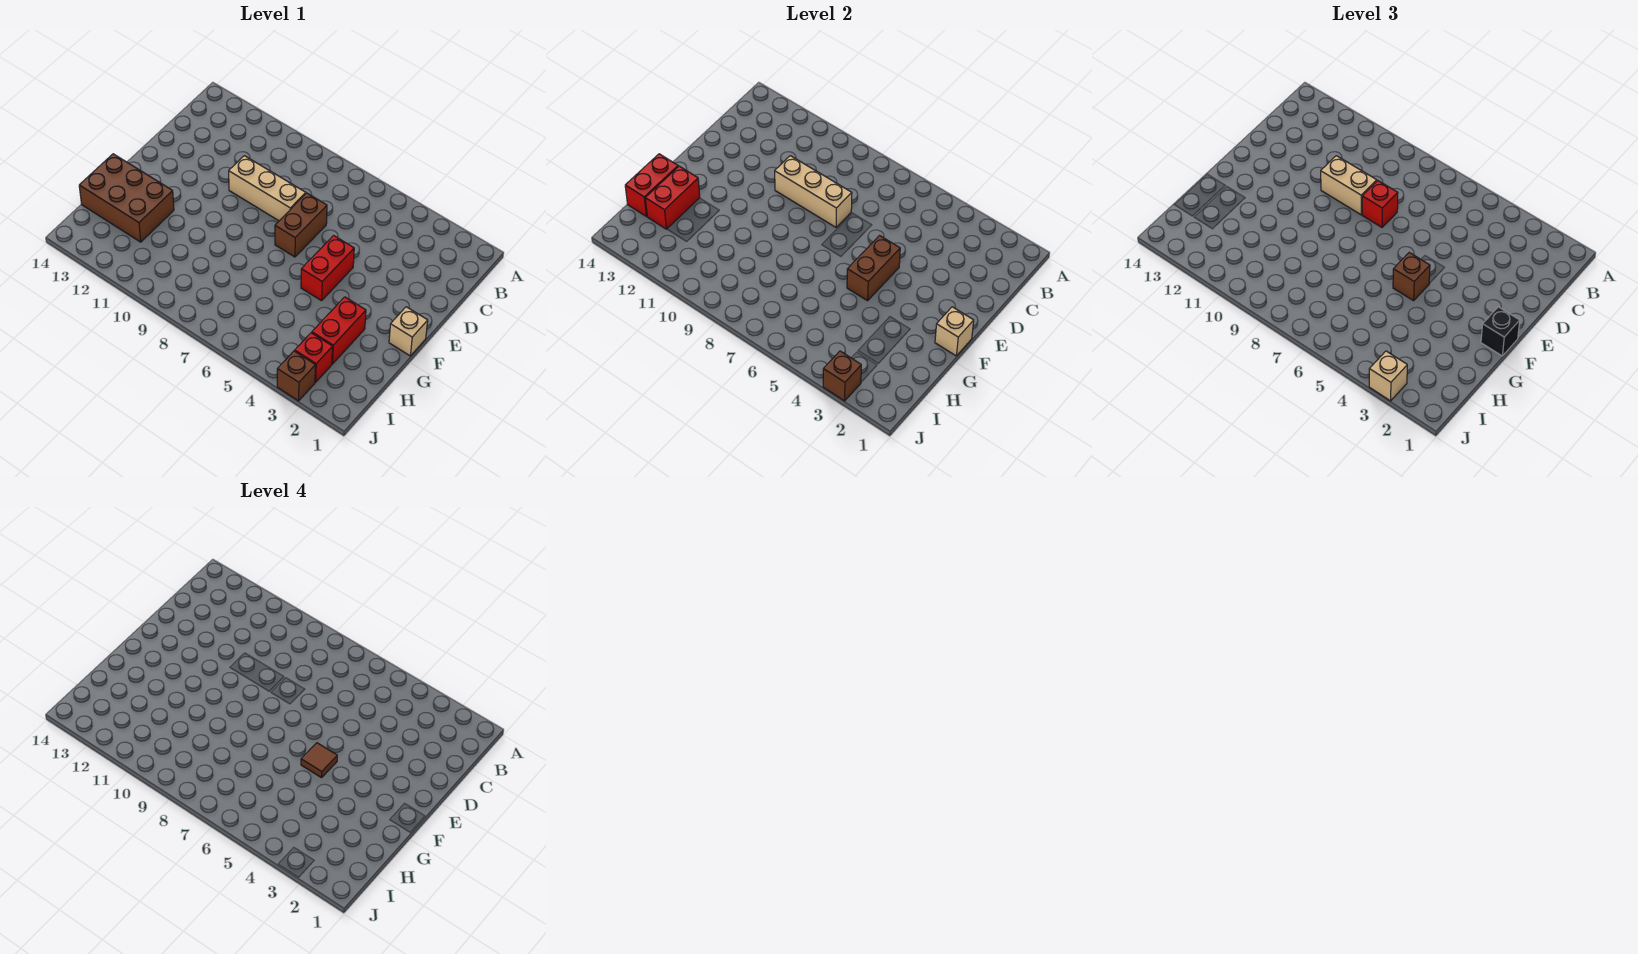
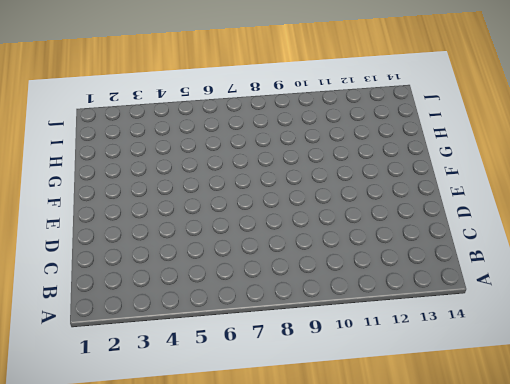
none -> brown 1x2 brick [275,193,327,257]
none -> tan 1x3 brick [229,156,306,221]
none -> red 1x2 brick [301,236,354,301]

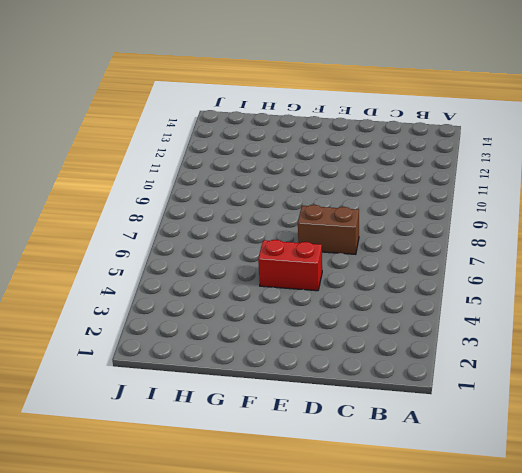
none -> tan 1x3 brick [229,156,306,221]
none -> tan 1x1 brick [389,307,428,356]
none -> red 1x2 brick [312,297,366,364]

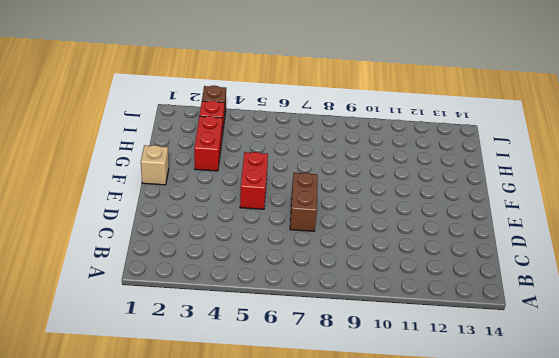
none -> tan 1x3 brick [229,156,306,221]
none -> brown 2x3 brick [79,154,174,242]
none -> tan 1x3 brick [775,156,852,227]

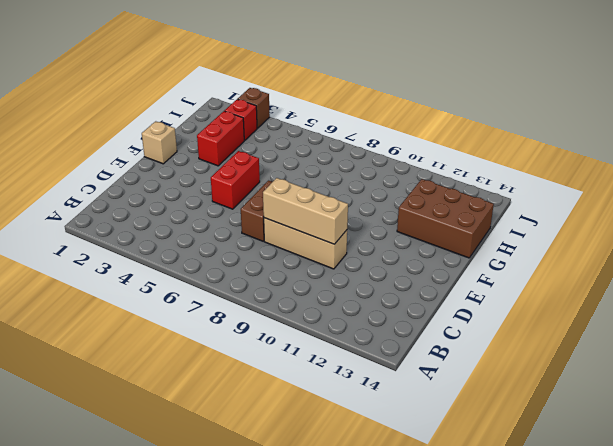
none -> brown 1x2 brick [847,236,900,301]
none -> tan 1x1 brick [935,307,974,356]
none -> red 1x2 brick [645,166,700,229]

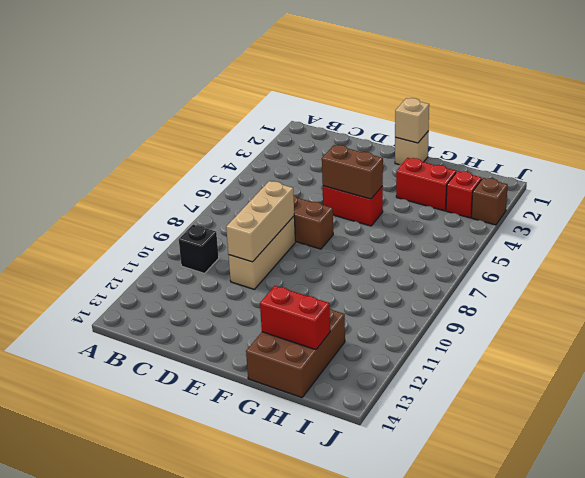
black 1x1 brick [179,225,219,274] -> black 1x1 brick moved to [1481,307,1520,356]
none -> red 1x2 brick [625,154,678,217]
none -> brown 1x1 brick [823,351,861,401]
none -> red 1x1 brick [1362,181,1398,227]

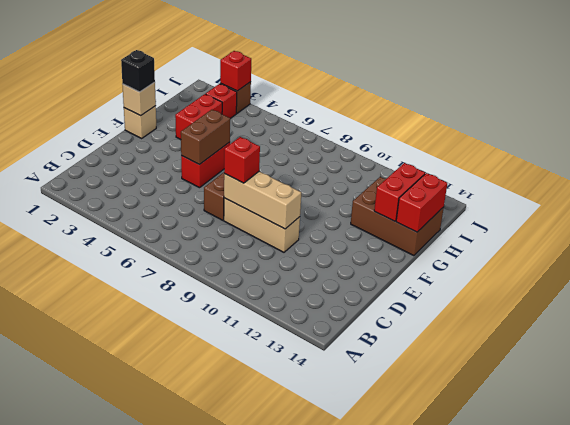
red 1x1 brick [220,51,251,91] -> brown 1x1 brick [823,351,861,401]
none -> tan 1x2 brick [1321,156,1377,215]
none -> brown 1x1 brick [1393,253,1430,301]
none -> tan 1x1 brick [1369,351,1407,401]

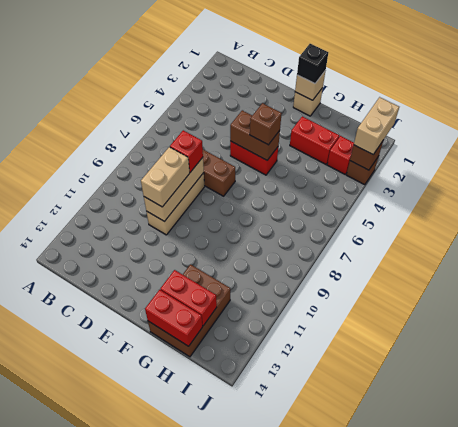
tan 1x2 brick [354,97,399,154] -> tan 1x1 brick [1369,351,1407,401]
none -> brown 1x1 tile [301,743,337,778]

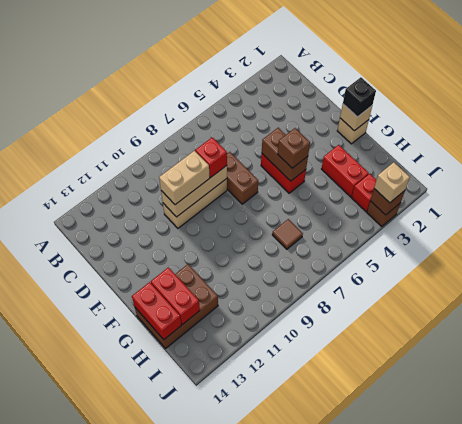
brown 1x1 tile [272,219,303,249] -> brown 1x1 tile moved to [301,743,337,778]

